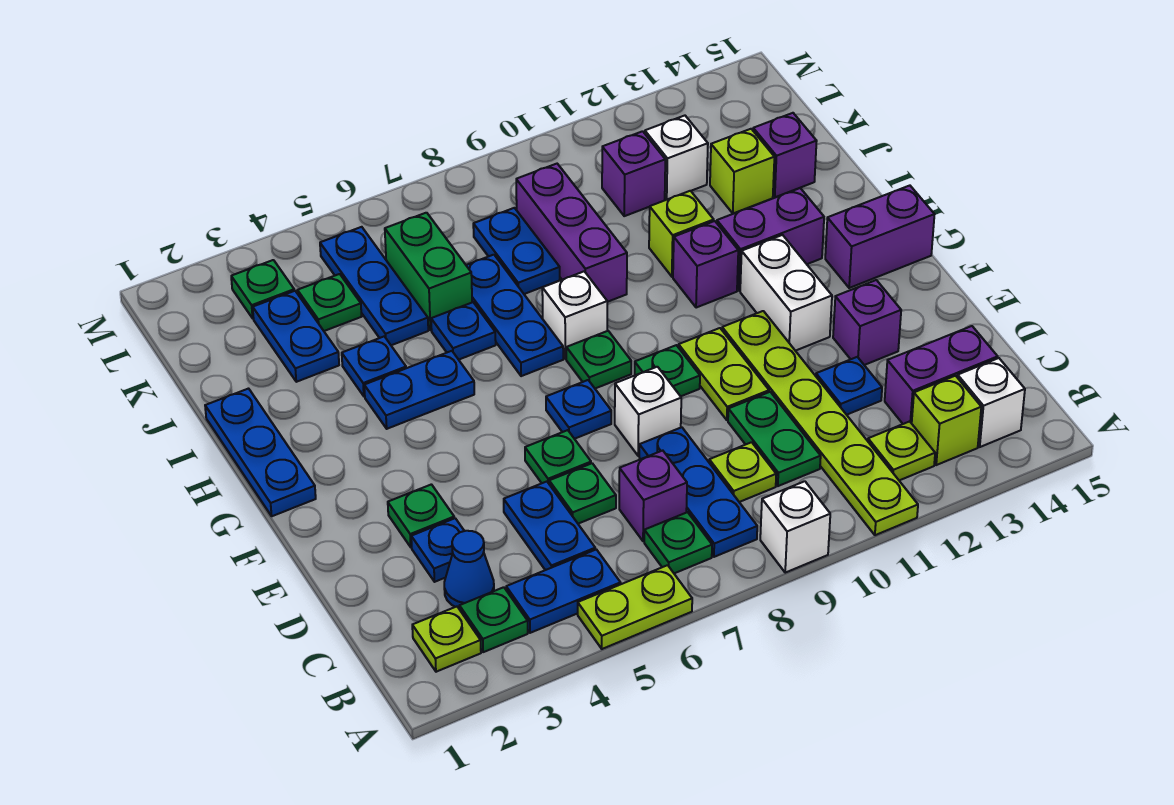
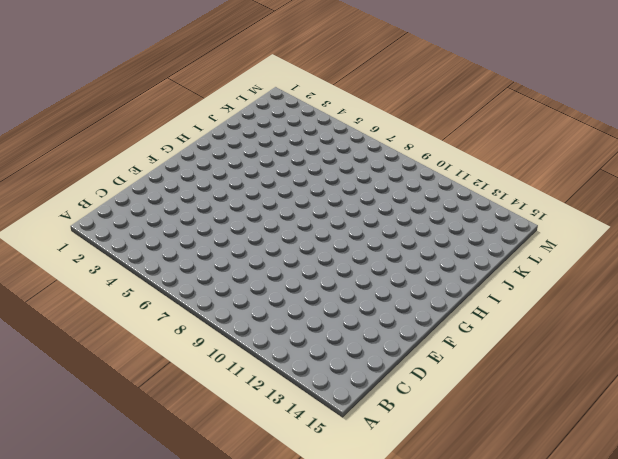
none -> lime 1x2 plate [578,565,692,649]
none -> white 1x1 brick [760,481,830,573]
none -> lime 1x6 plate [722,311,918,535]
none -> lime 1x1 plate [412,607,481,672]

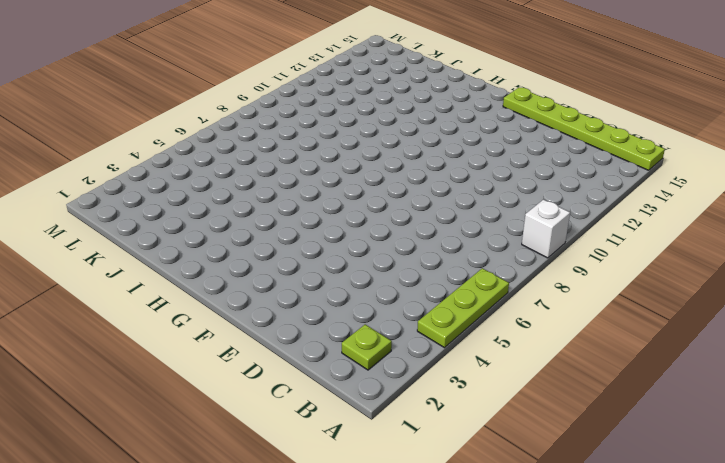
lime 1x3 plate [417,268,509,348] -> lime 1x2 plate [578,565,692,649]
lime 1x6 plate [503,88,665,170] -> lime 1x6 plate moved to [722,311,918,535]
none -> green 1x1 plate [459,587,528,652]
none -> blue 1x2 plate [506,549,621,633]
none -> green 1x1 plate [644,512,712,573]
none -> blue 1x3 plate [639,427,757,557]

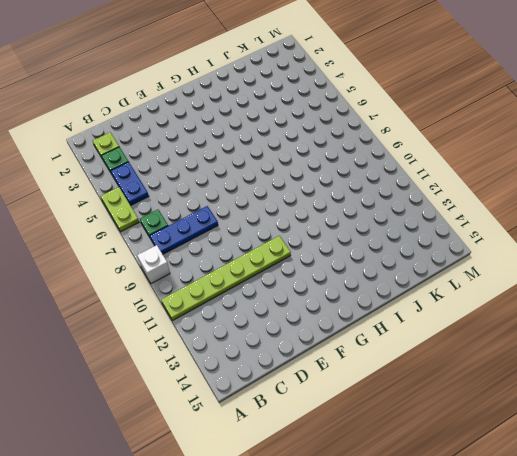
none -> lime 1x1 plate [868,421,935,480]
none -> lime 1x1 brick [912,376,981,465]
none -> white 1x1 brick [957,358,1025,447]
none -> blue 1x1 cone [444,531,494,609]

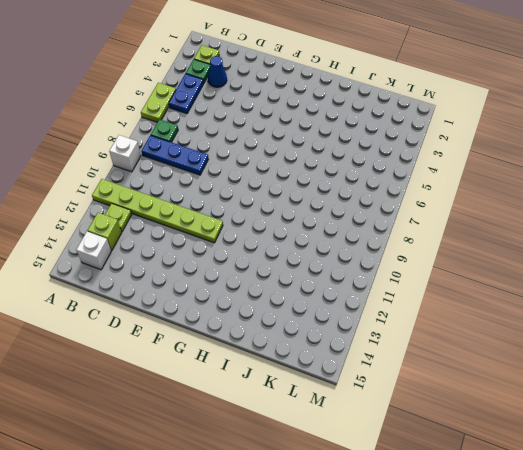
none -> blue 1x2 plate [504,482,595,570]
none -> purple 1x1 brick [619,451,687,541]
none -> lime 1x1 plate [709,442,776,502]
none -> green 1x2 plate [728,392,821,486]

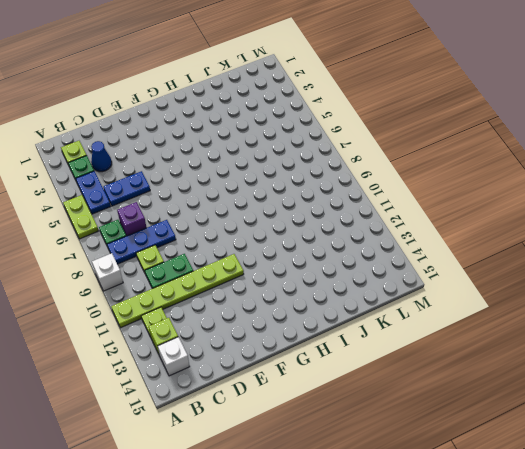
none -> purple 1x2 brick [885,326,998,424]
none -> blue 1x1 plate [411,518,464,582]
none -> green 1x1 plate [549,463,616,524]
none -> blue 1x1 plate [816,357,882,415]

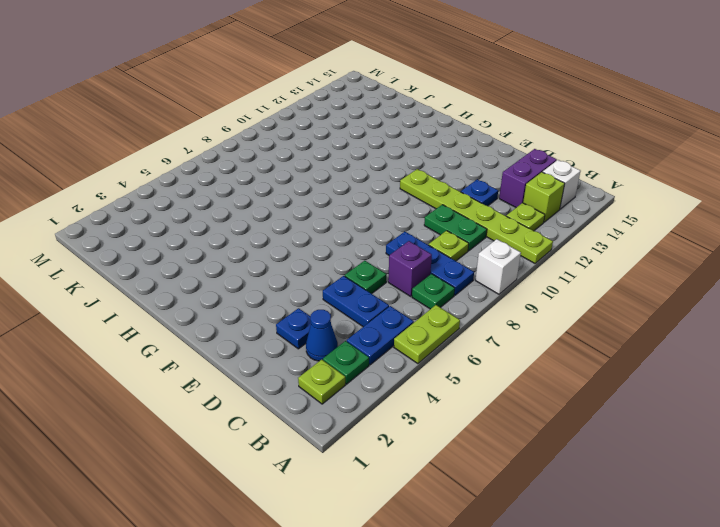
none -> green 1x1 plate [388,484,454,547]
none -> green 1x1 plate [525,430,591,483]
none -> white 1x1 brick [615,367,681,456]
none -> lime 1x2 plate [679,328,769,420]

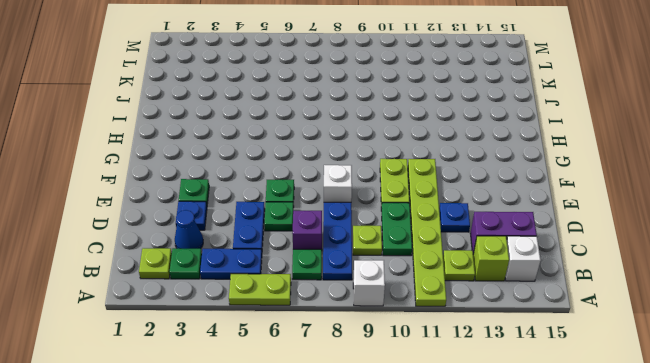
none -> purple 1x1 brick [833,280,901,365]
none -> blue 1x1 plate [546,380,611,439]
none -> green 1x1 plate [635,345,700,396]
none -> white 1x2 brick [740,235,832,351]

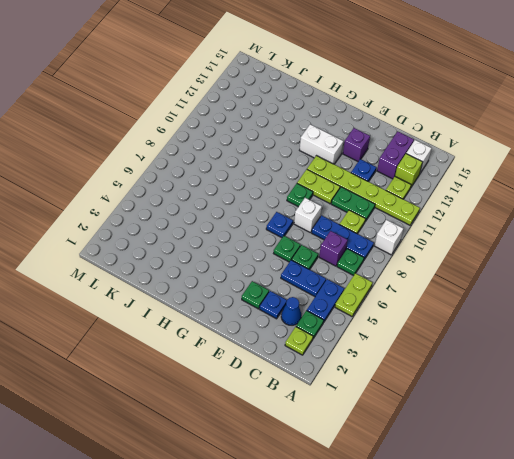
none -> blue 1x3 plate [205,389,316,516]
none -> green 1x1 plate [566,331,631,388]
none -> purple 1x2 brick [825,186,935,288]
none -> blue 1x2 plate [364,351,474,429]

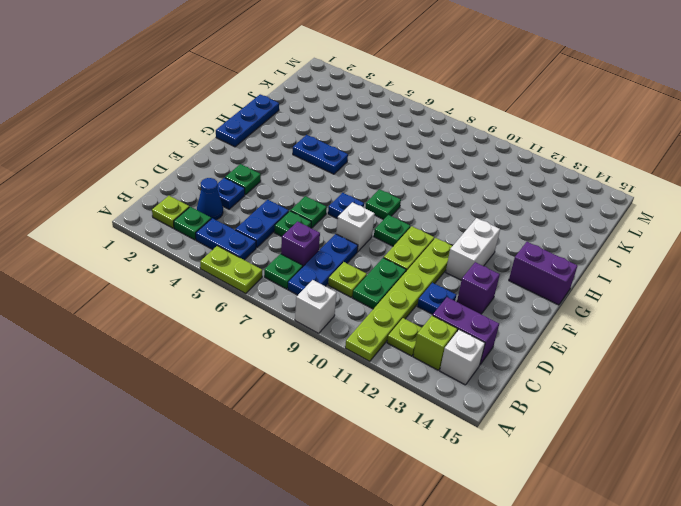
none -> blue 1x3 plate [466,255,563,376]
none -> white 1x1 brick [542,271,607,359]
none -> purple 1x1 brick [673,221,738,308]
none -> purple 1x2 brick [717,188,824,291]

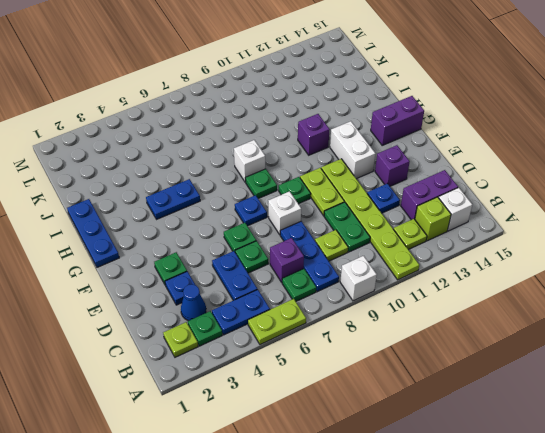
none -> blue 1x3 plate [466,255,563,376]
none -> purple 1x2 brick [717,188,824,291]
none -> blue 1x1 plate [342,336,406,396]
none -> blue 1x1 plate [431,302,496,360]

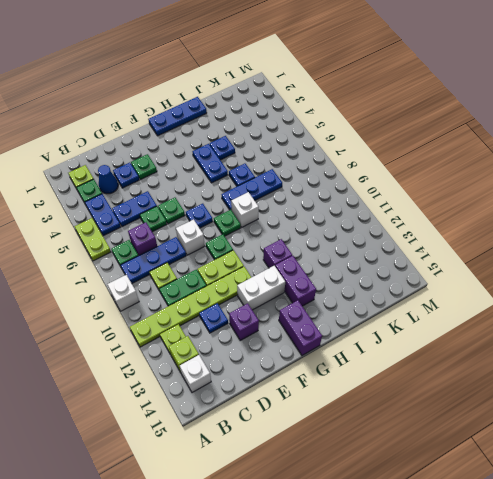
none -> purple 1x2 brick [885,326,998,424]
none -> purple 1x3 brick [516,164,627,302]
none -> lime 1x1 brick [649,191,714,277]
none -> blue 1x2 plate [253,291,339,382]

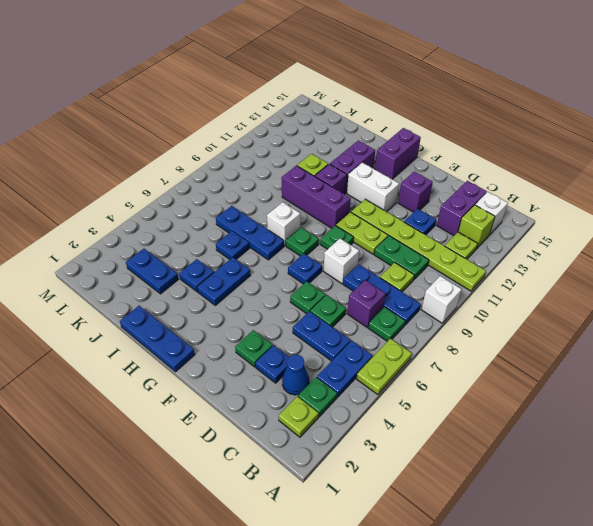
purple 1x3 brick [282,166,351,228] -> purple 1x3 brick moved to [516,164,627,302]
none -> blue 1x3 plate [320,227,428,345]
none -> green 1x2 brick [385,213,472,330]
none -> blue 1x2 plate [473,208,560,294]
none -> lime 1x1 brick [710,129,774,214]

